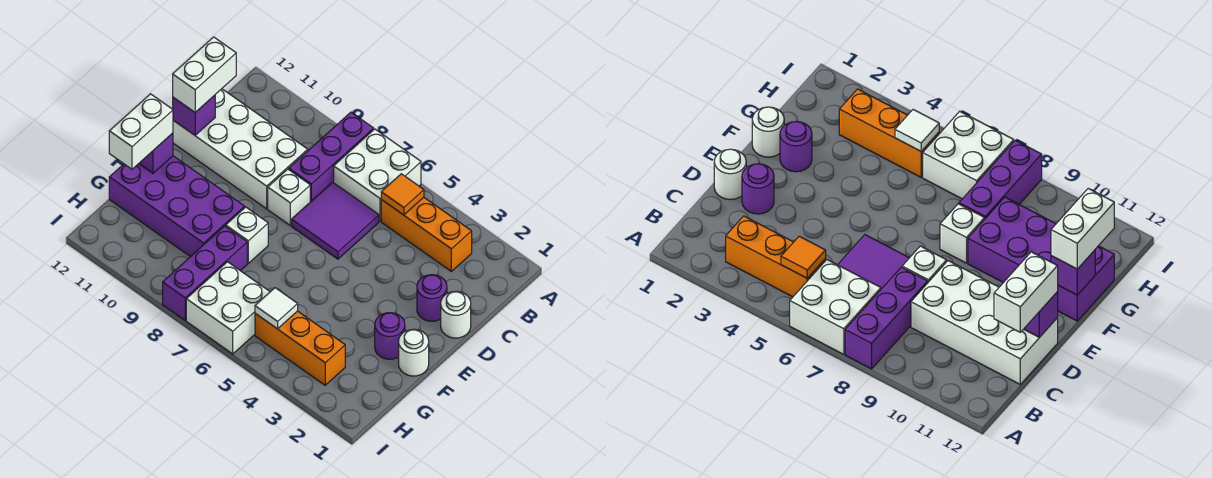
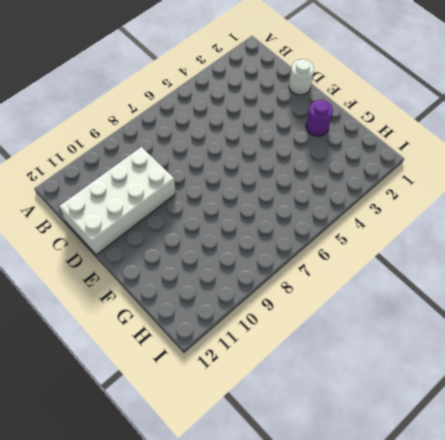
none -> white 2x2 brick [334,129,421,221]
none -> purple 1x3 brick [289,112,374,202]
none -> orange 1x3 brick [381,197,472,271]

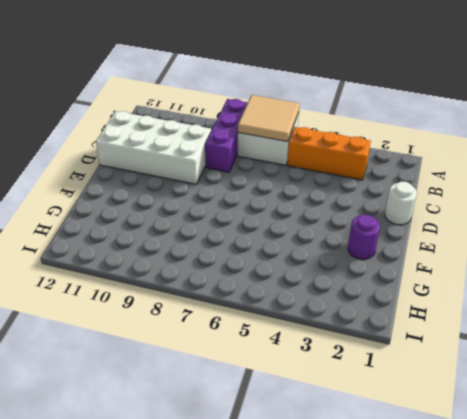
tan 2x2 tile [238,95,300,142] -> none
none -> purple 2x2 tile [292,182,379,259]
none -> purple 1x1 round brick [417,275,447,321]
none -> white 1x1 brick [268,169,310,225]

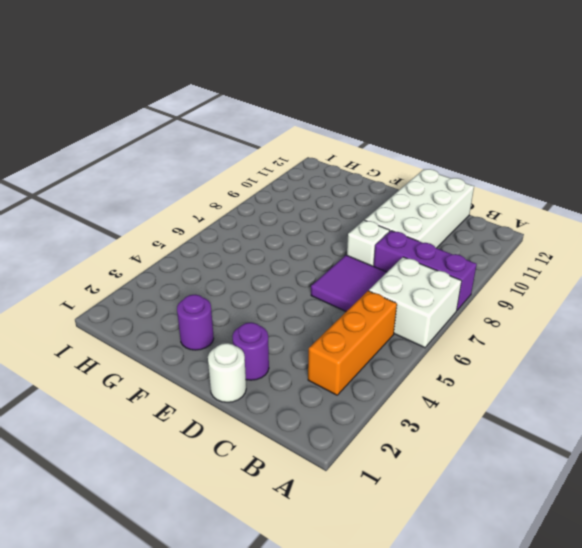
none -> white 1x1 round brick [399,329,429,376]
none -> white 1x1 brick [226,207,268,263]
none -> purple 2x4 brick [109,156,245,257]

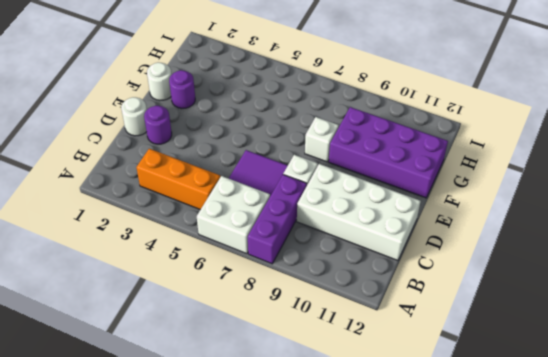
none -> purple 1x3 brick [163,226,247,320]
none -> orange 1x3 brick [255,311,345,385]
none -> white 2x2 brick [186,262,270,354]

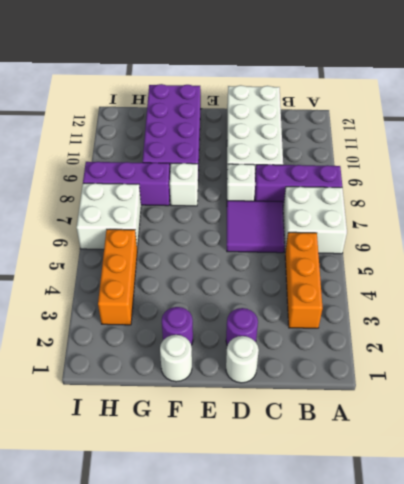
none -> orange 1x1 tile [381,174,424,215]
none -> purple 1x1 brick [173,95,215,135]
none -> purple 1x1 brick [139,133,173,173]

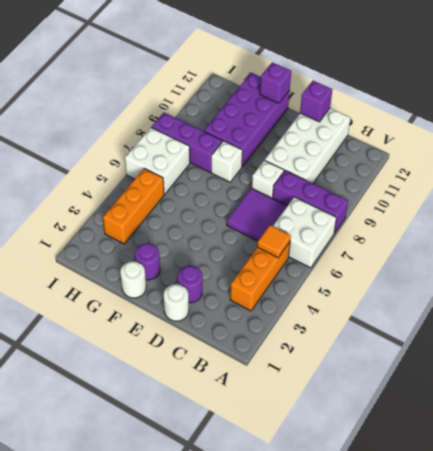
none -> white 1x1 tile [255,288,298,329]
none -> white 1x2 brick [173,37,236,112]
none -> white 1x2 brick [109,94,173,169]

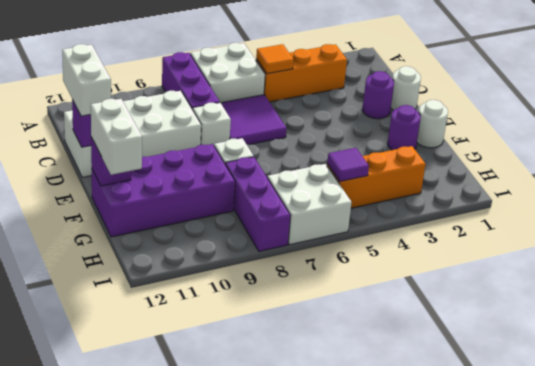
purple 1x1 tile [327,148,369,181] -> white 1x1 tile [255,288,298,329]

